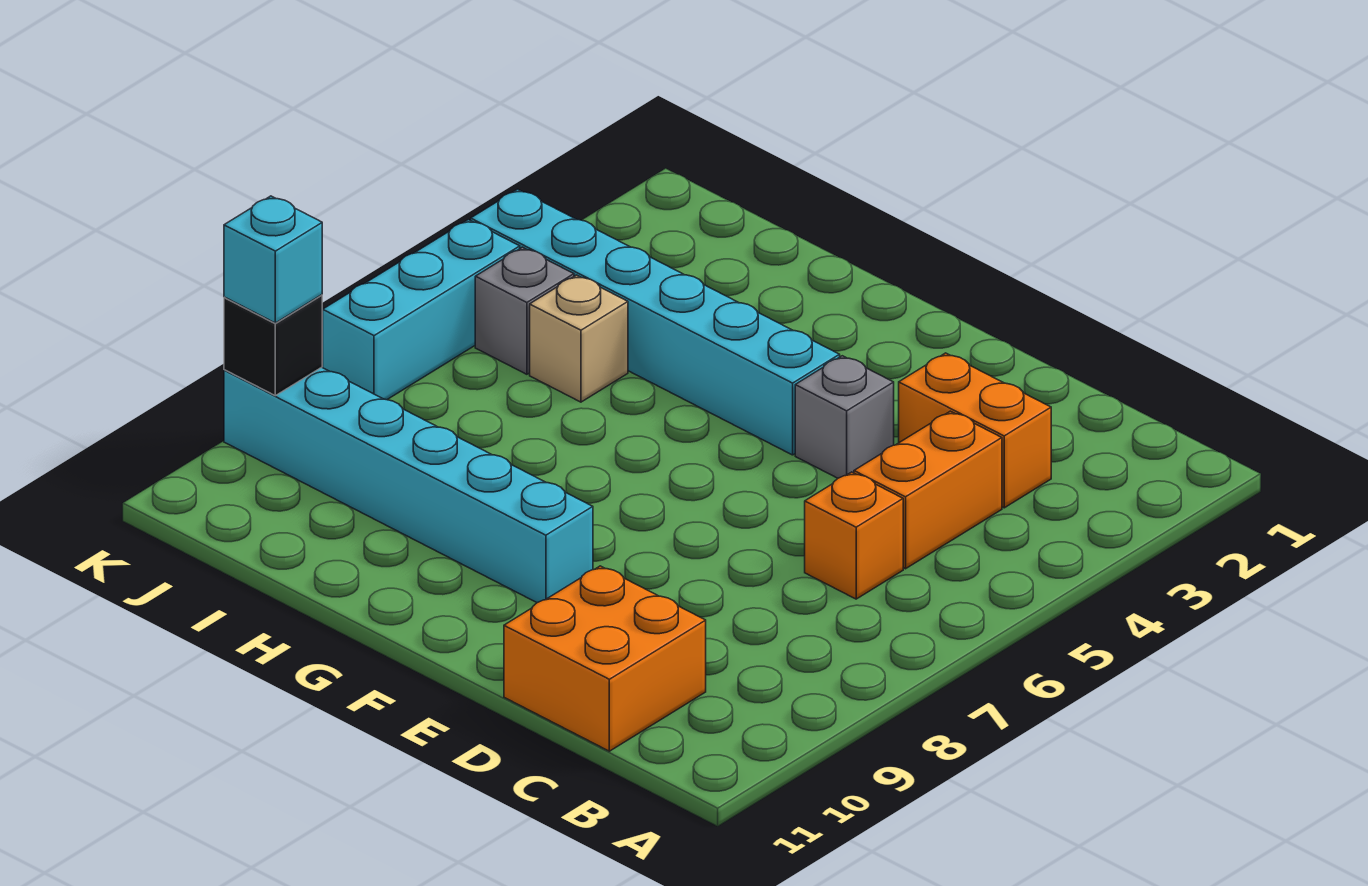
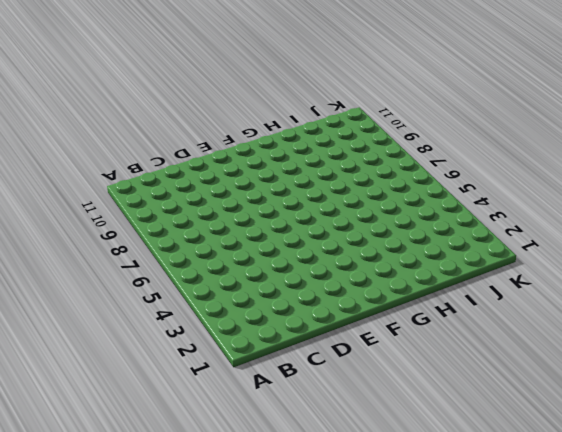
none -> orange 1x2 brick [899,353,1051,508]
none -> orange 1x2 brick [854,411,1002,569]
none -> orange 1x1 brick [805,472,903,599]

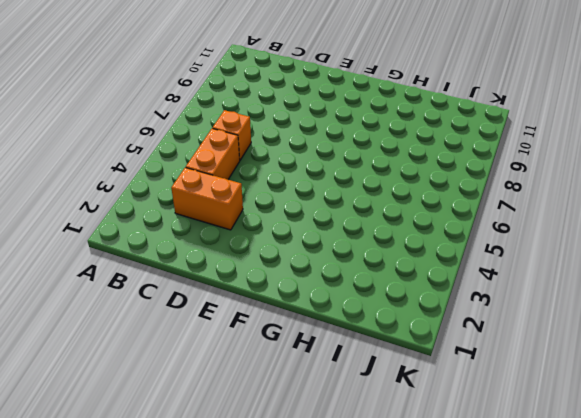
none -> orange 2x2 brick [504,566,706,751]
none -> grey 1x1 brick [795,356,894,478]
none -> cyan 1x6 brick [471,189,840,455]

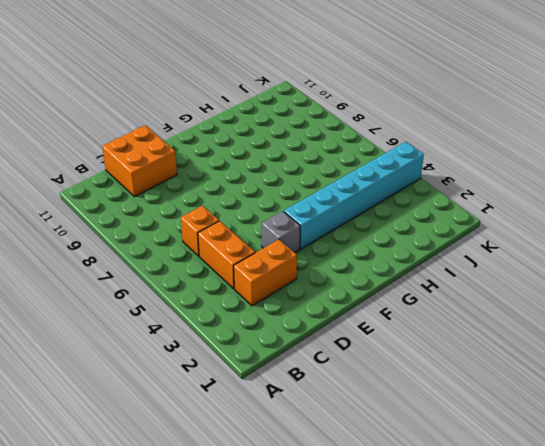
none -> cyan 1x6 brick [224,367,593,603]
none -> tan 1x1 brick [530,275,628,402]
none -> grey 1x1 brick [475,247,574,374]

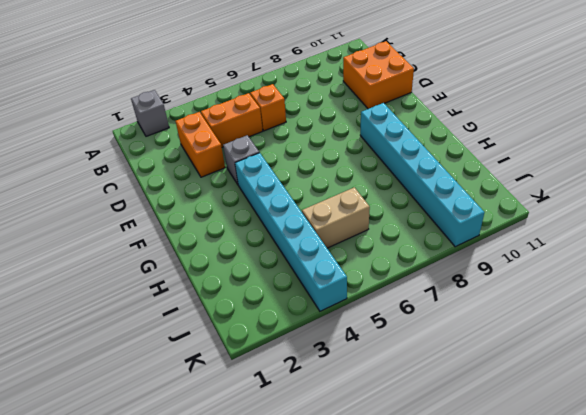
grey 1x1 brick [131,90,169,136] -> grey 1x1 brick moved to [475,247,574,374]
tan 1x2 brick [302,187,370,248] -> tan 1x1 brick [530,275,628,402]
none -> cyan 1x3 brick [323,220,520,400]
none -> black 1x1 brick [224,295,322,396]
none -> cyan 1x1 brick [224,196,322,323]

